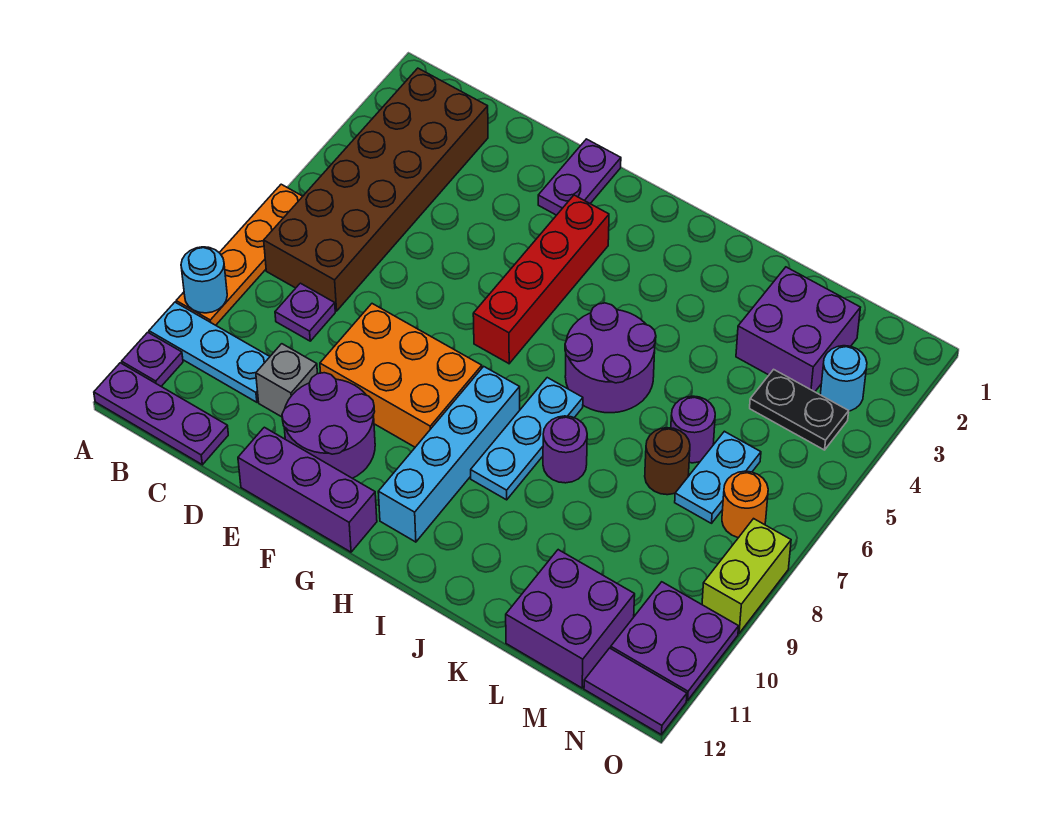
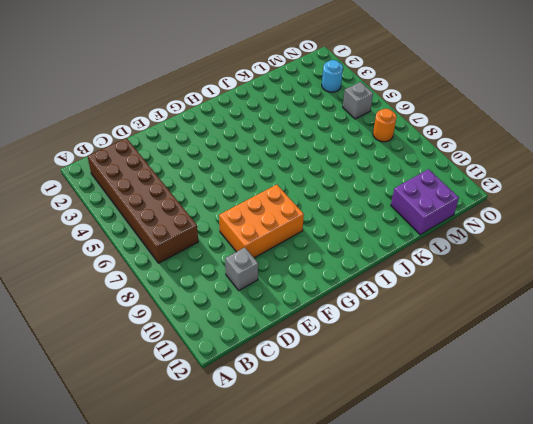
grey 1x1 brick [343,82,373,119] -> none
none -> orange 1x4 plate [176,184,303,325]
none -> cyan 1x3 plate [149,302,270,402]
none -> purple 1x1 plate [122,332,183,386]

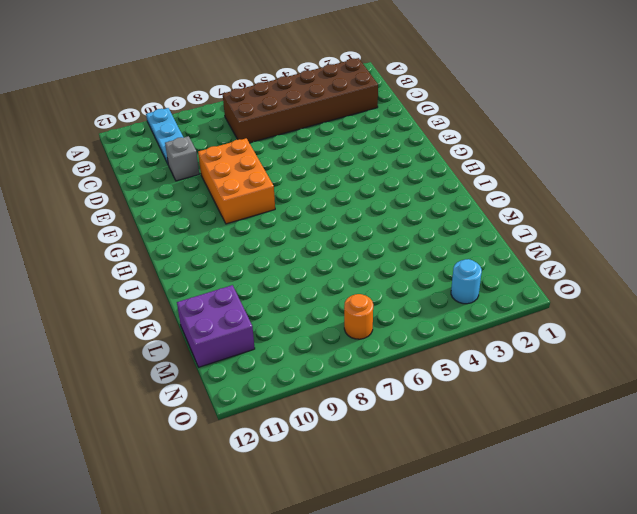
none -> orange 1x4 plate [176,184,303,325]
none -> purple 1x1 plate [122,332,183,386]
none -> purple 1x3 plate [94,363,228,465]

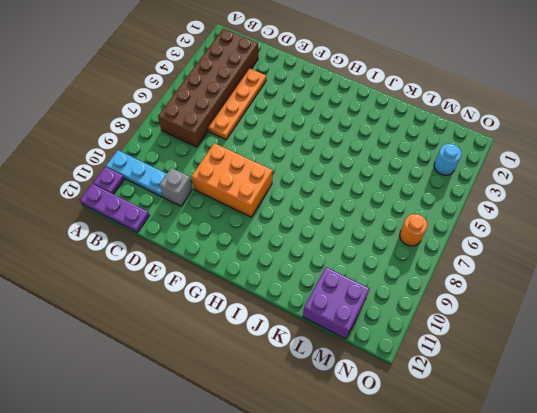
orange 1x4 plate [208,68,266,139] -> orange 1x4 plate moved to [176,184,303,325]
none -> purple 1x1 plate [275,283,335,341]
none -> purple 2x2 round brick [282,373,375,478]
none -> purple 1x3 brick [238,427,377,552]

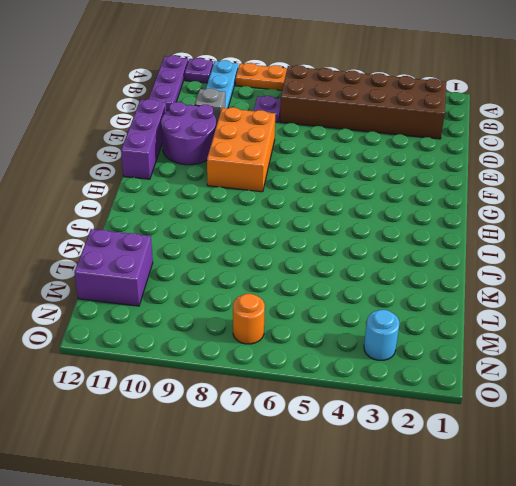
none -> purple 1x2 plate [538,139,621,215]
none -> red 1x4 brick [473,195,609,364]
none -> cyan 1x4 brick [378,366,520,542]

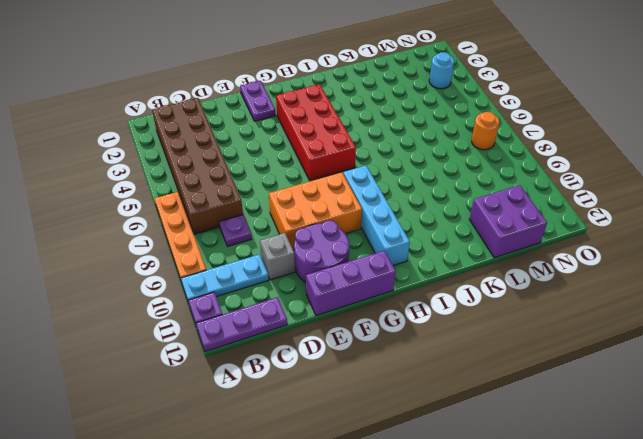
red 2x4 brick [276,84,356,180] -> red 1x4 brick [473,195,609,364]
none -> purple 2x2 round brick [565,303,656,413]
none -> cyan 1x3 plate [471,378,583,500]
none -> purple 1x1 round brick [543,416,587,483]

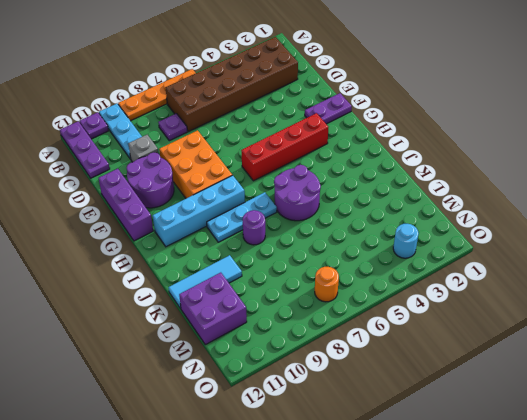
cyan 1x3 tile [168,255,242,309] -> none
none -> purple 2x2 brick [736,267,860,392]
none -> purple 1x1 round brick [671,396,715,463]
none -> brown 1x1 round brick [645,428,690,495]

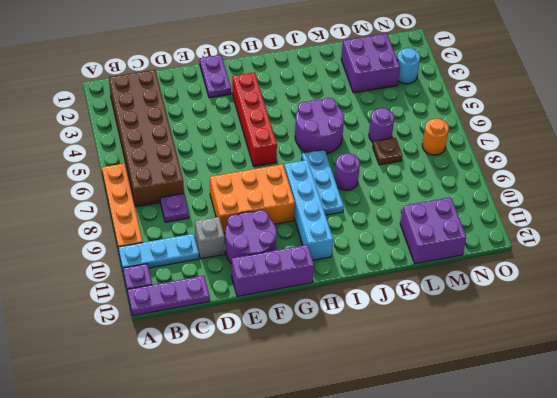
brown 1x1 plate [373,138,402,165] -> brown 1x1 round brick [645,428,690,495]
none -> black 1x2 plate [750,369,849,450]
none -> cyan 1x2 plate [675,431,761,523]
none -> purple 2x2 plate [611,582,739,701]

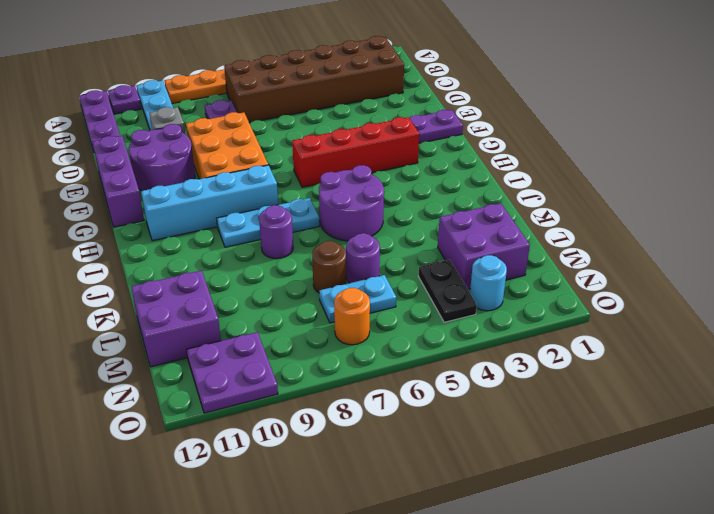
none -> purple 1x2 tile [584,648,687,735]
none -> lime 1x2 brick [702,519,791,633]
none -> cyan 1x1 round brick [181,247,227,313]

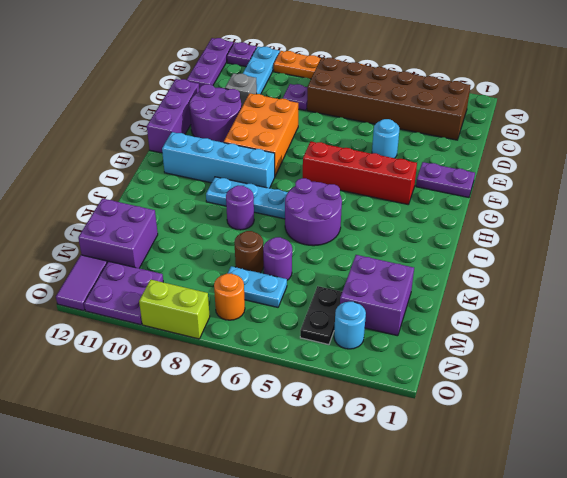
cyan 1x1 round brick [372,119,400,158] -> cyan 1x1 round brick moved to [181,247,227,313]

